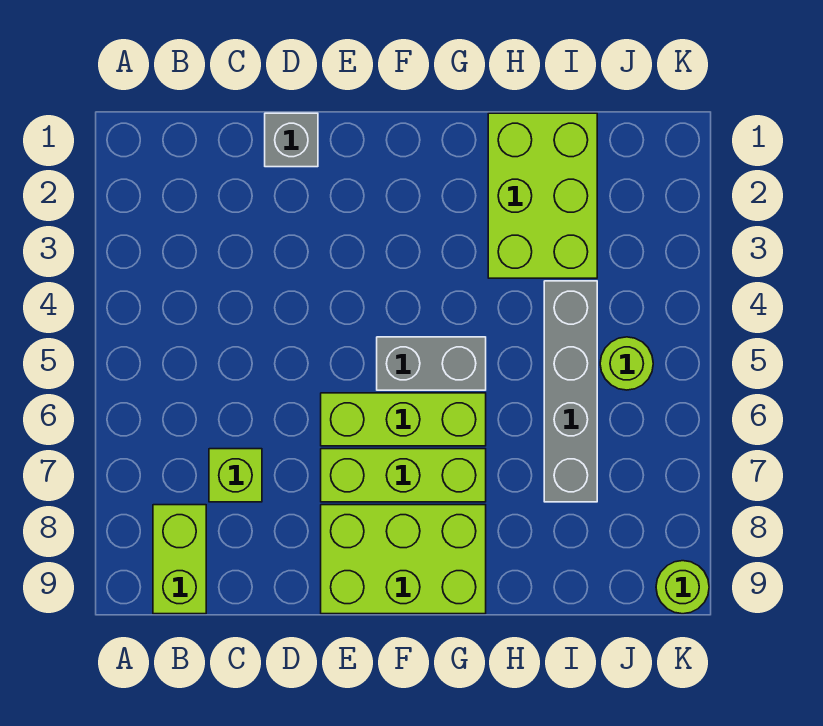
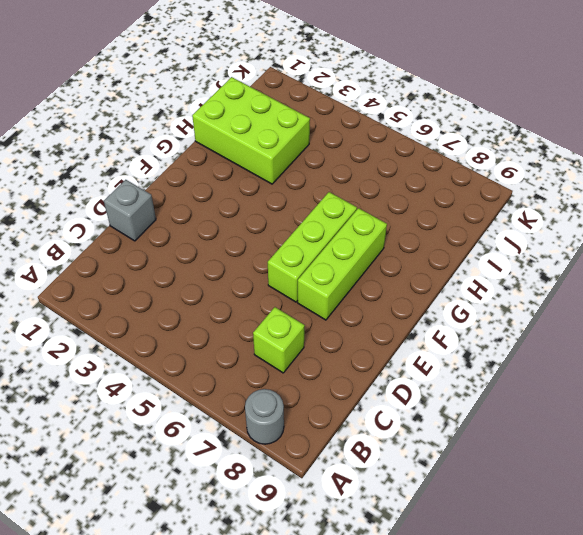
grey 1x1 round brick [245,389,284,444] -> none
none -> lime 1x2 brick [153,505,206,614]
none -> lime 2x3 brick [321,505,486,614]

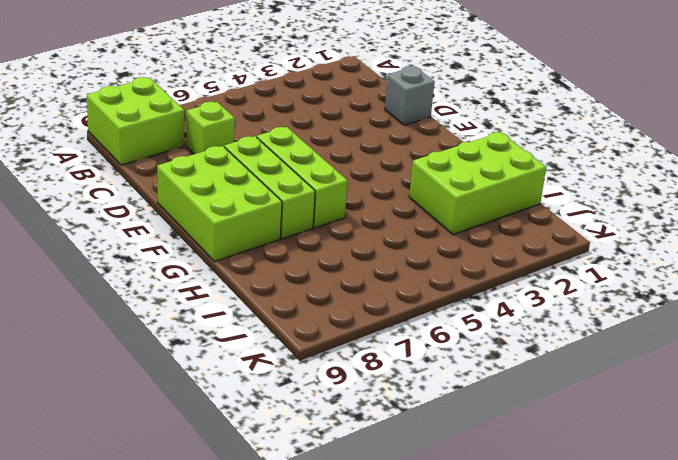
lime 2x2 brick [87,77,184,165] -> lime 1x2 brick [153,505,206,614]
none -> grey 1x2 brick [377,337,486,390]
none -> grey 1x4 brick [544,281,597,502]

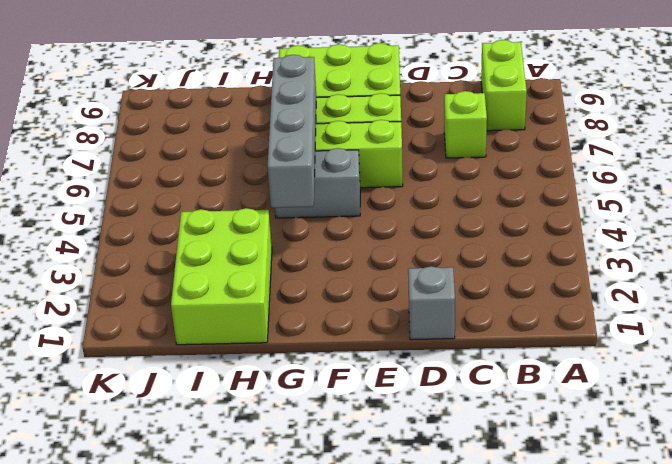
grey 1x4 brick [267,55,316,208] -> grey 1x4 brick moved to [544,281,597,502]
none -> lime 1x1 round brick [600,337,653,390]
none -> lime 1x1 round brick [656,561,709,614]

